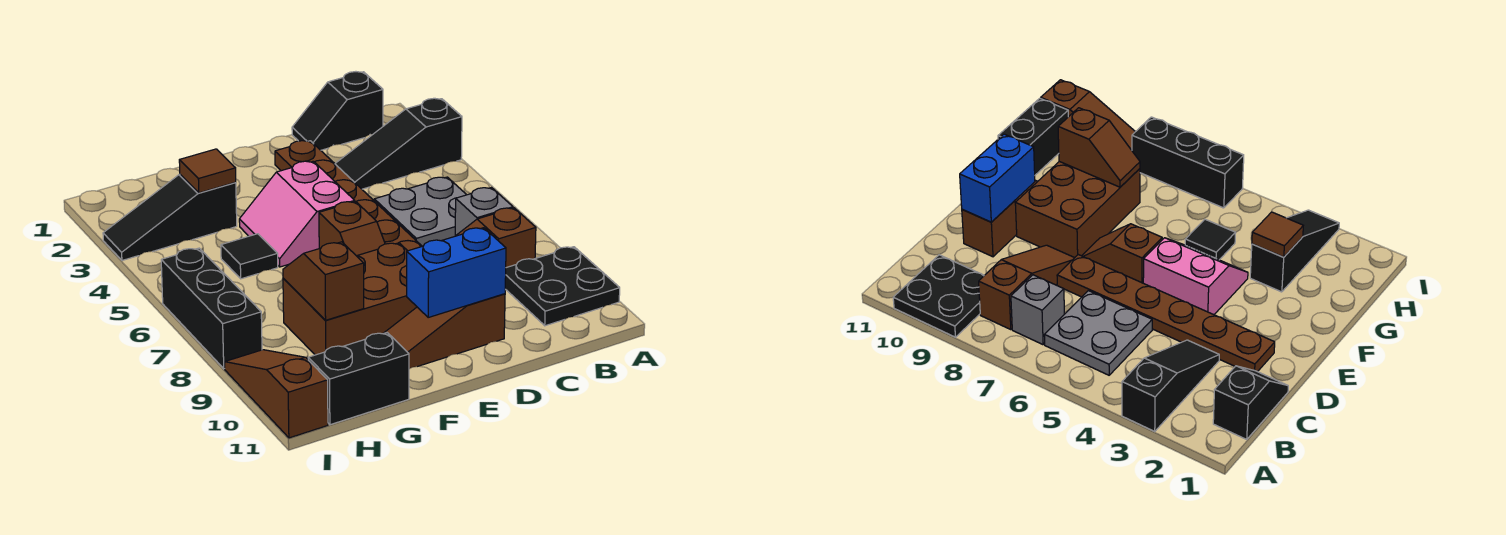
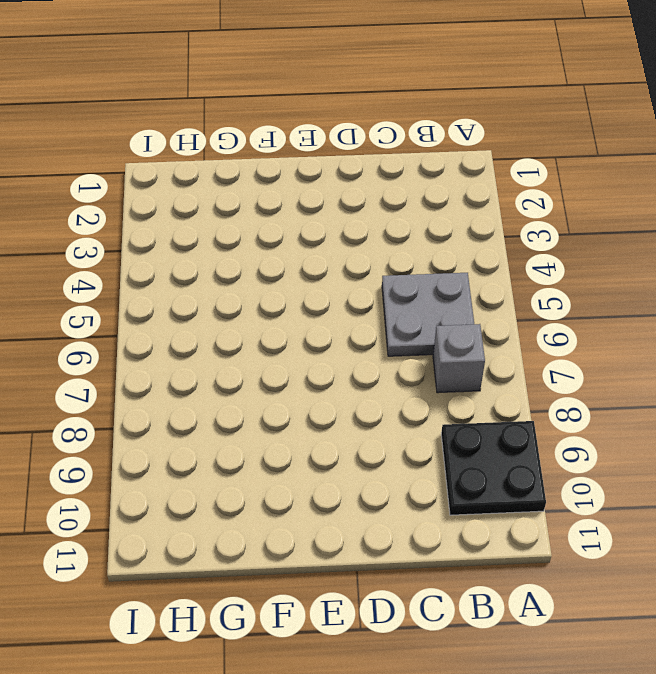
none -> black 1x3 slope [335,98,462,189]
none -> black 1x2 slope [292,72,383,150]
none -> brown 1x3 slope [456,208,536,268]

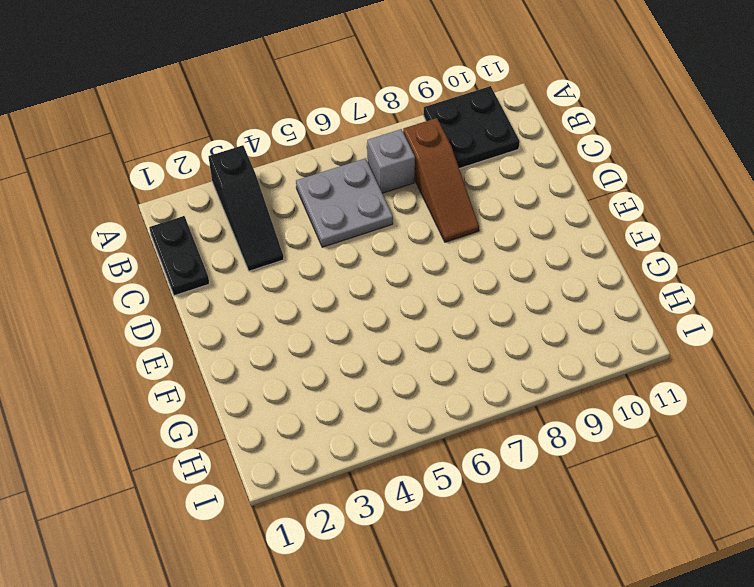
black 1x2 plate [149,216,209,296] -> black 1x2 slope [292,72,383,150]
none -> brown 1x6 plate [275,141,422,251]
none -> brown 1x3 slope [383,294,505,369]
none -> pink 2x2 slope [239,161,355,267]

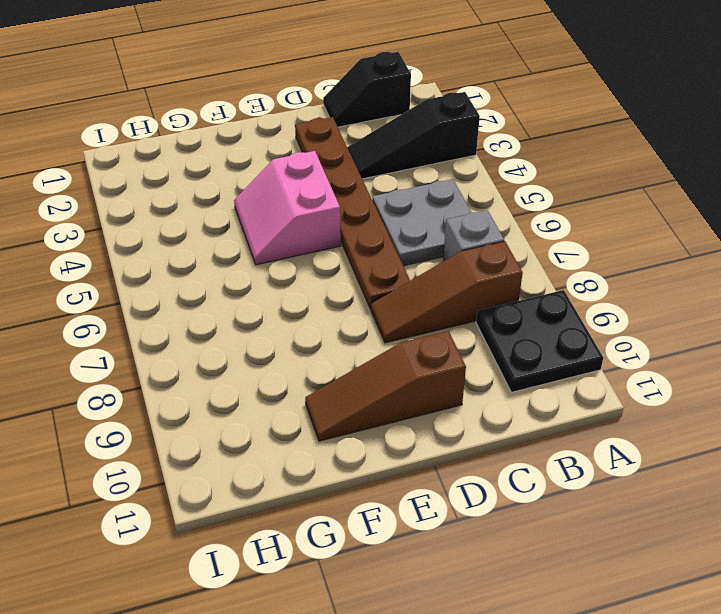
none -> brown 1x2 slope [319,202,385,256]
none -> brown 2x3 brick [283,243,417,355]
none -> black 1x3 slope [103,174,237,260]

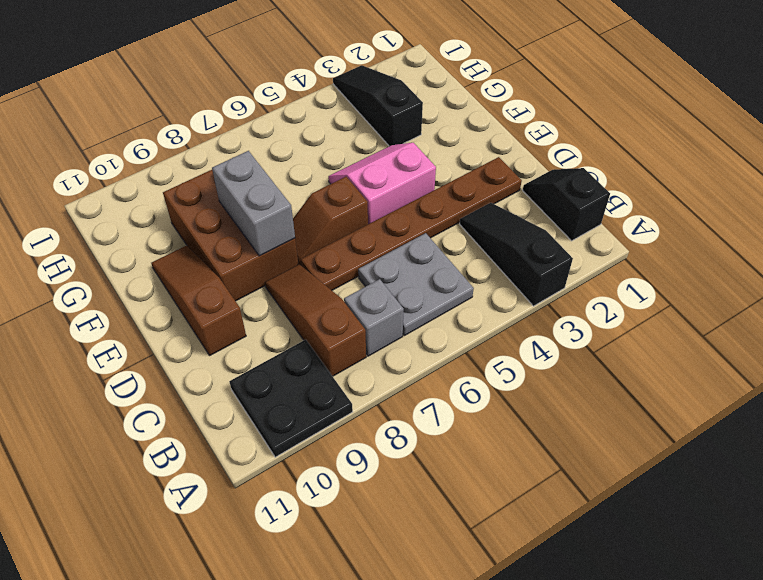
grey 1x2 brick [212,151,295,256] -> none
none -> black 1x1 tile [221,234,278,279]
none -> black 1x2 brick [308,333,409,425]
none -> black 1x3 brick [161,248,262,369]

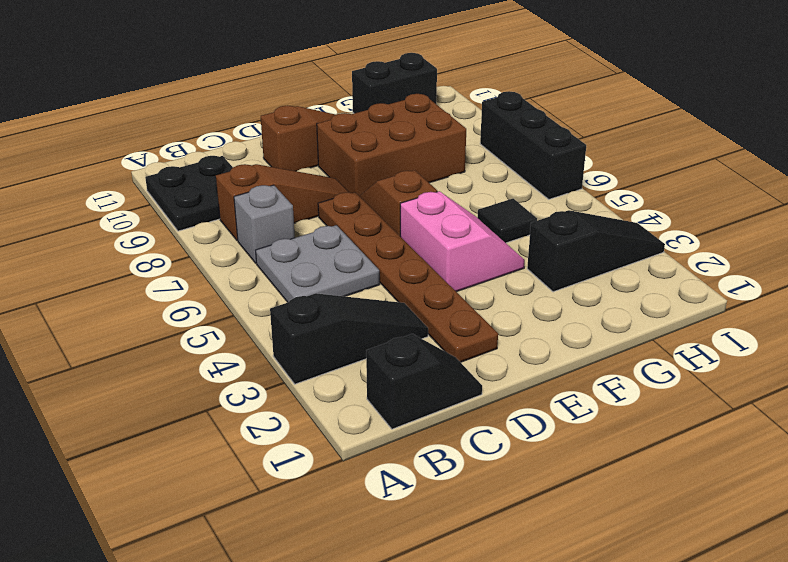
none -> brown 1x3 slope [225,350,328,438]
none -> blue 1x2 brick [407,228,506,317]
none -> brown 1x1 tile [179,149,236,193]

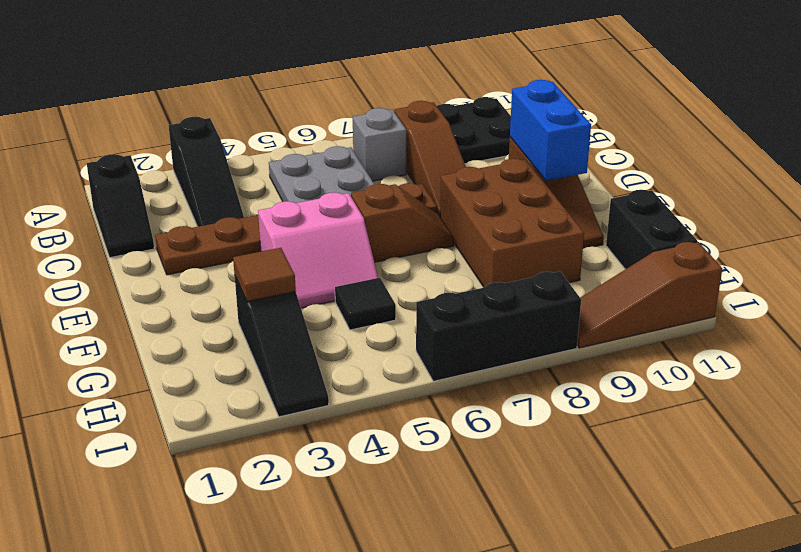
none -> brown 1x2 slope [283,242,364,320]

